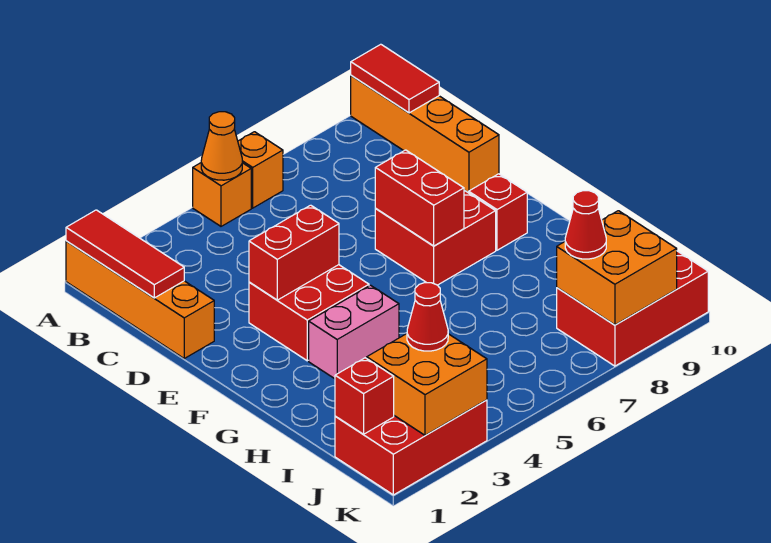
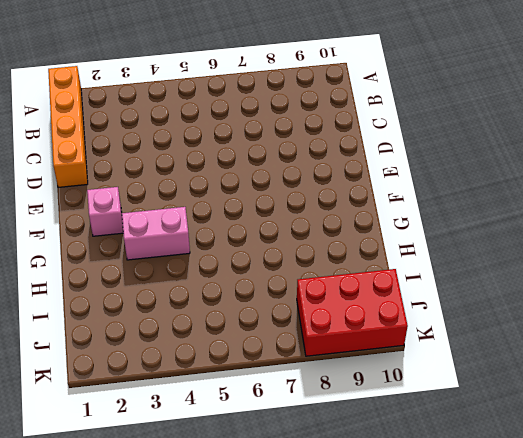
pink 1x1 brick [87,187,123,236] -> none
none -> orange 1x1 brick [193,163,251,226]
none -> orange 1x1 brick [238,132,283,208]
none -> orange 1x4 brick [351,75,499,193]

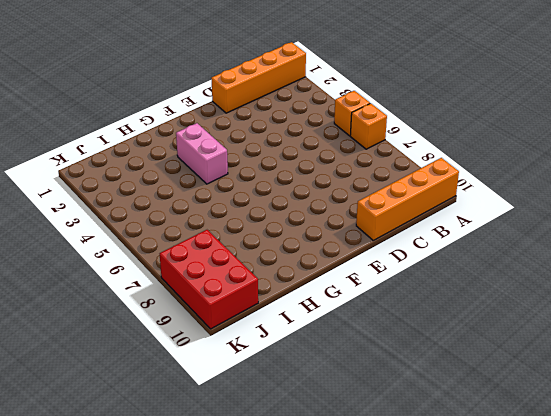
none -> red 2x2 brick [249,265,369,361]
none -> red 2x2 brick [375,190,496,285]
none -> red 1x1 brick [469,174,527,250]

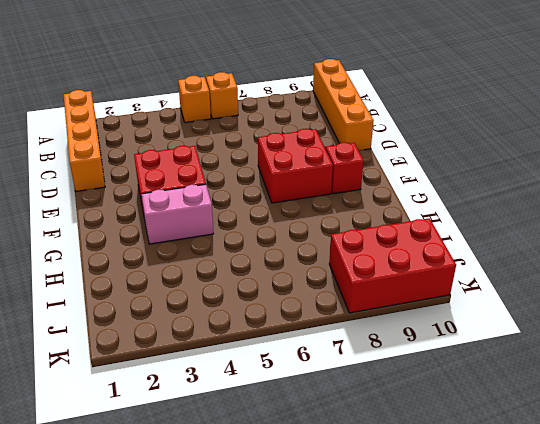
none -> red 2x3 brick [335,400,487,495]
none -> red 1x3 tile [66,210,184,298]
none -> orange 1x1 cone [201,112,242,180]

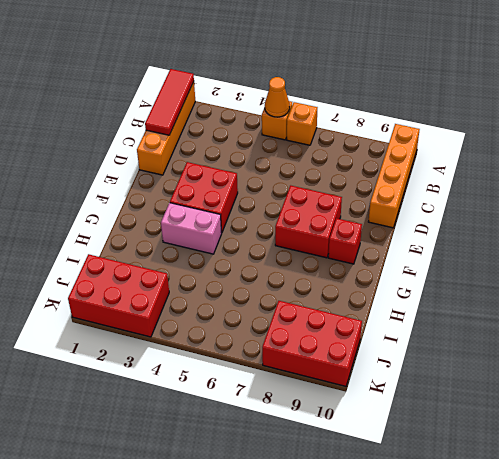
none -> red 1x2 tile [351,44,439,113]
none -> red 1x2 brick [249,205,339,300]
none -> red 1x2 brick [375,150,464,246]

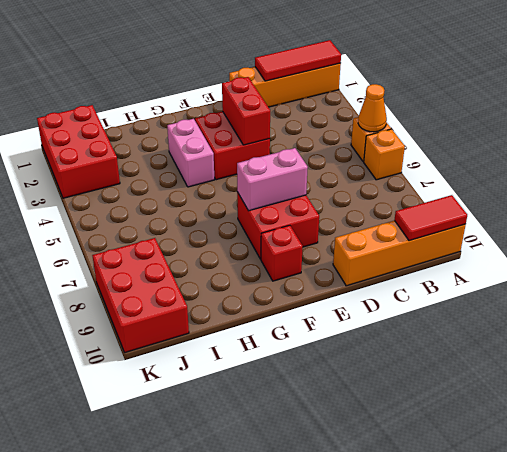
pink 1x2 brick [237,148,308,211] -> red 1x2 brick [375,150,464,246]
none -> red 1x1 brick [335,358,394,434]
none -> orange 2x2 brick [367,334,487,435]
none -> orange 2x2 brick [557,211,677,325]

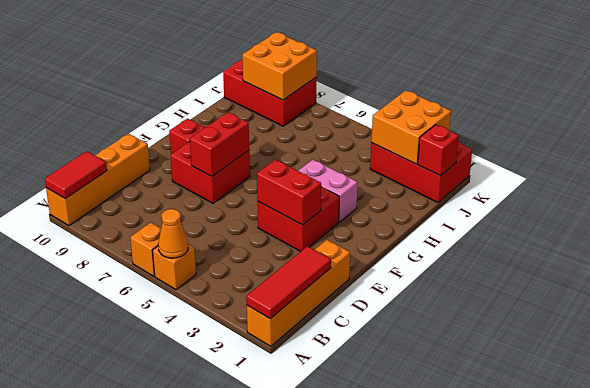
none -> red 1x1 cone [407,283,448,351]
none -> red 1x1 cone [565,191,606,259]

